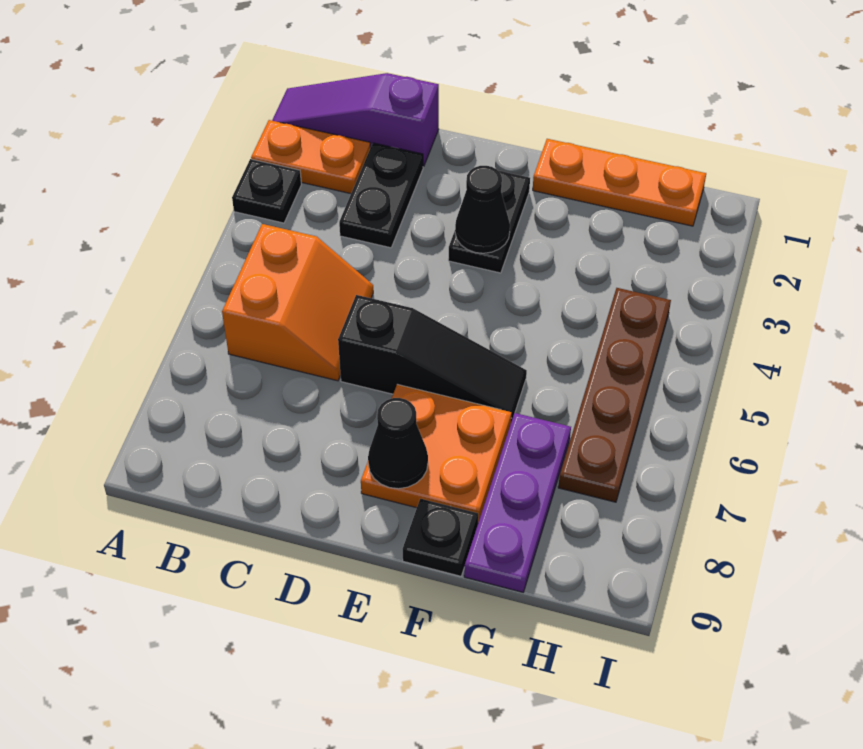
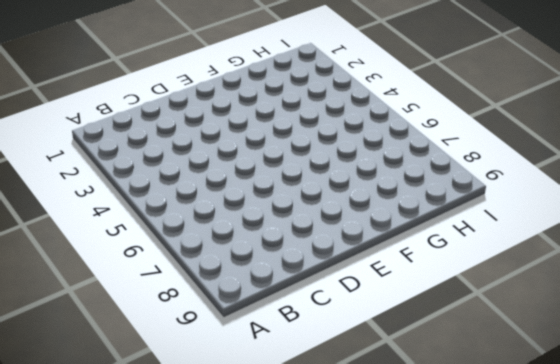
none -> purple 1x3 slope [272,73,439,166]
none -> orange 1x2 plate [251,120,370,194]
none -> black 1x1 plate [232,159,301,223]

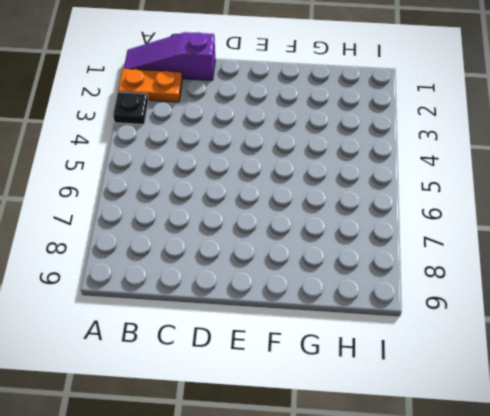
none -> orange 2x2 slope [222,224,373,381]
none -> black 1x2 plate [339,143,423,248]
none -> black 1x3 slope [338,295,527,422]

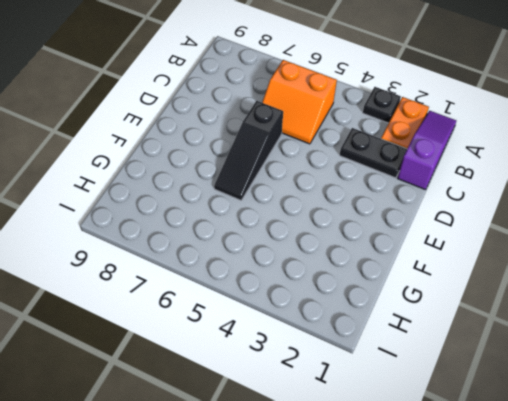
none -> black 1x2 plate [448,171,530,273]
none -> orange 2x2 plate [361,384,511,523]
none -> orange 1x3 plate [533,139,706,226]

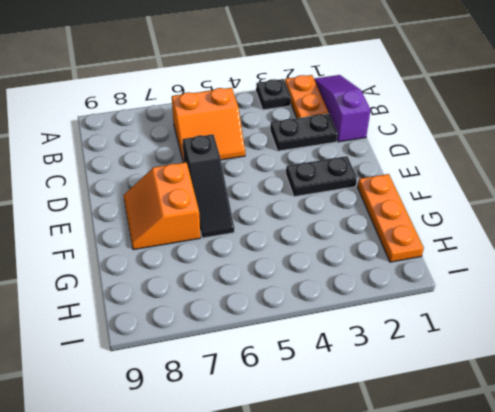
orange 2x2 slope [124,162,200,250] -> orange 2x2 plate [361,384,511,523]
none -> black 1x1 plate [403,499,478,576]
none -> purple 1x3 plate [464,413,571,592]
none -> brown 1x4 plate [558,288,671,502]

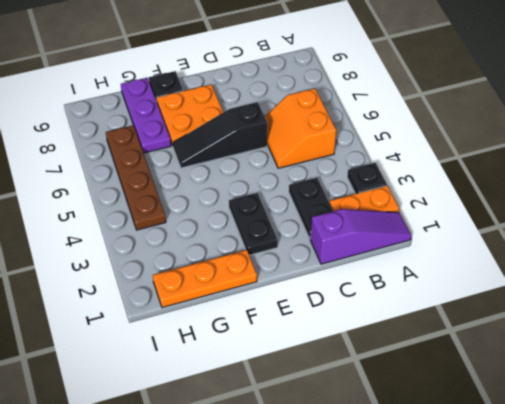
none -> black 1x1 cone [455,166,510,253]
none -> black 1x1 cone [368,398,428,489]

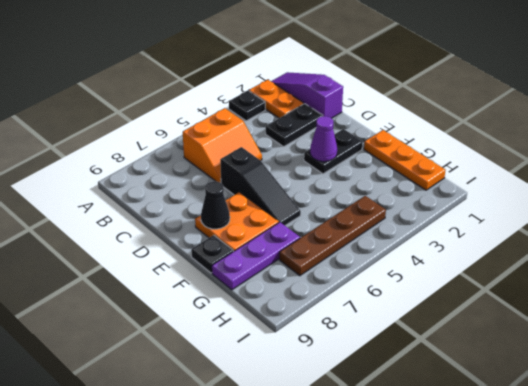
purple 1x1 cone [310,116,337,162] -> black 1x1 cone [455,166,510,253]

